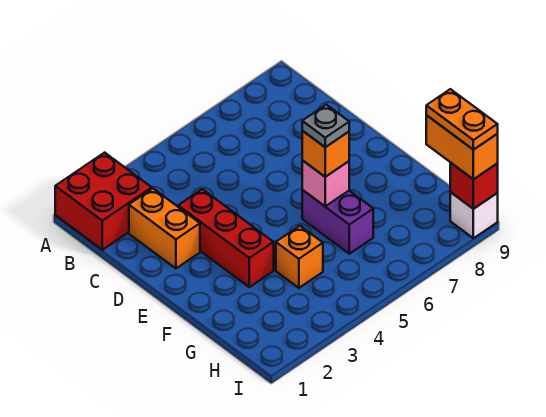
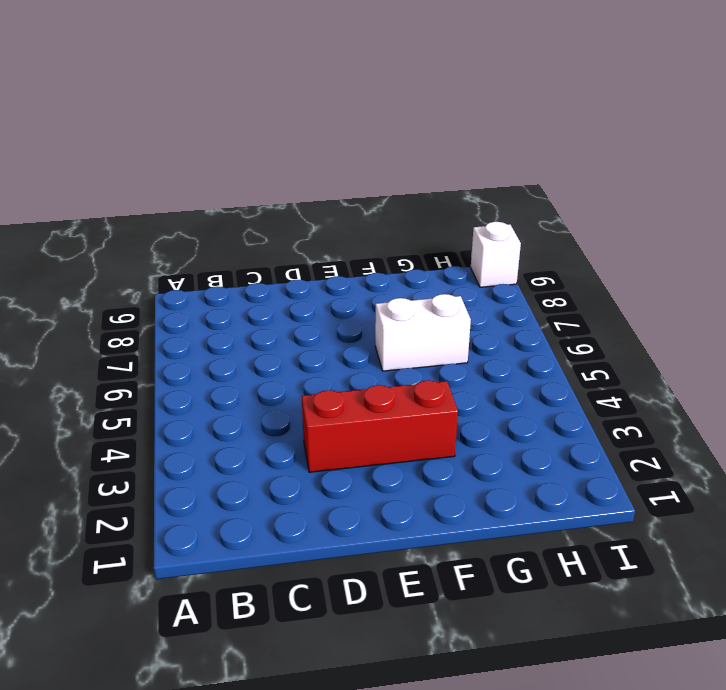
white 1x2 brick [375,294,471,371] -> purple 1x2 brick [302,190,373,254]
none -> red 2x2 brick [55,153,152,250]
none -> orange 1x2 brick [129,188,200,268]
none -> orange 1x1 brick [276,226,323,288]

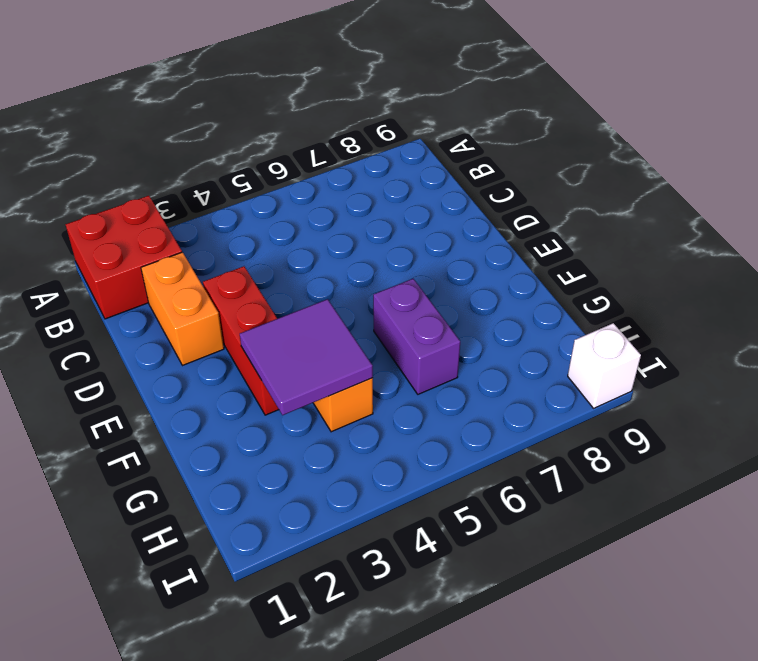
purple 2x2 tile [240,299,373,415] -> none
none -> pink 1x1 brick [302,160,349,206]
none -> red 1x1 brick [450,163,498,209]
none -> orange 1x1 brick [302,131,349,177]

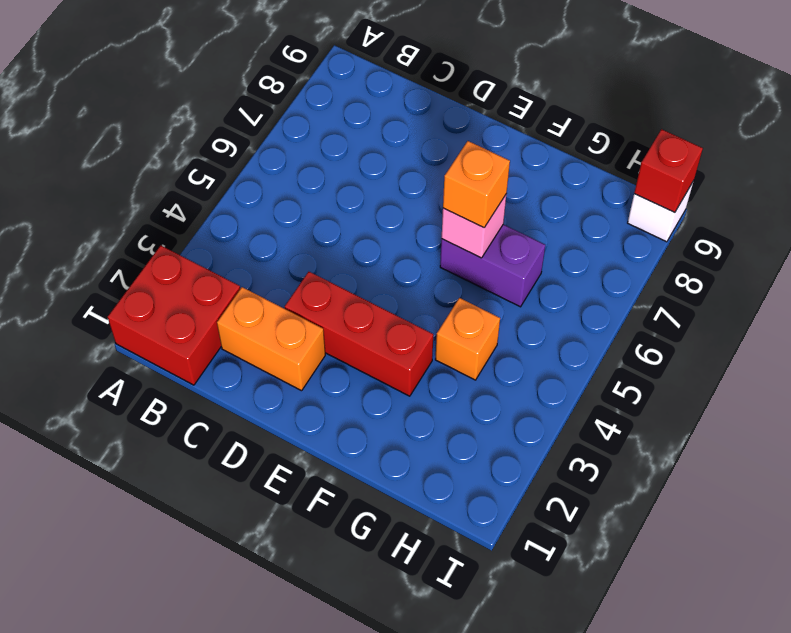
none -> orange 1x2 brick [426,115,498,179]
none -> grey 1x1 plate [302,105,349,147]
none -> orange 1x2 plate [426,89,498,150]

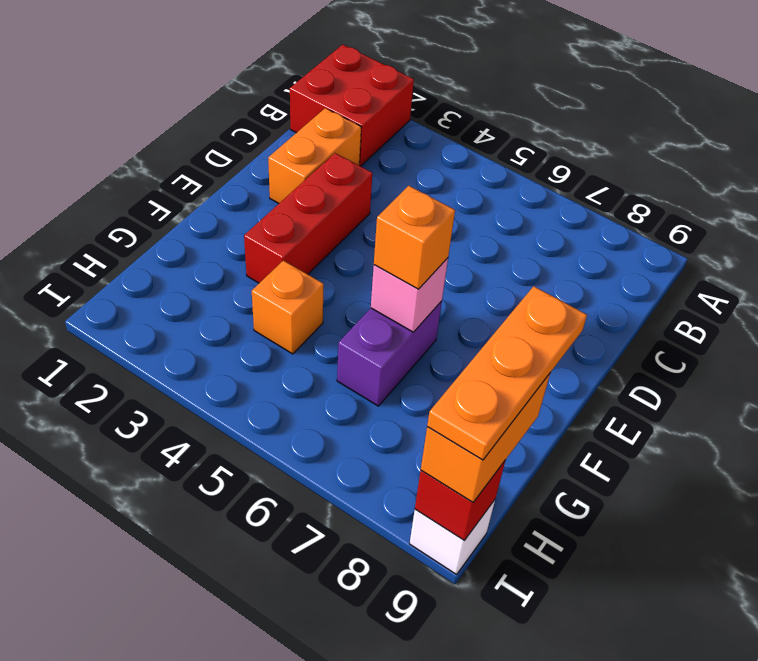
orange 1x3 plate [427,286,587,460] -> orange 1x2 plate [426,89,498,150]
none -> grey 1x1 plate [302,105,349,147]

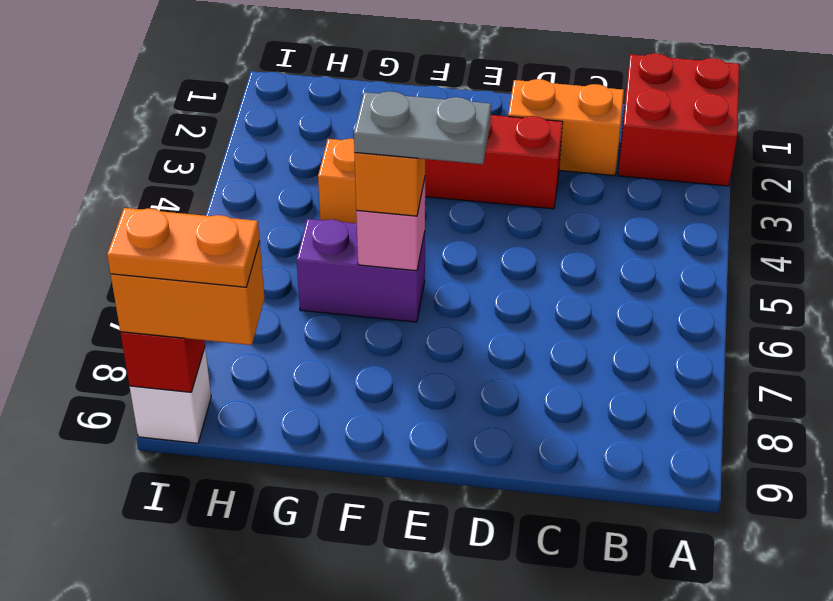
grey 1x2 plate [354,91,491,164] -> grey 1x1 plate [302,105,349,147]

